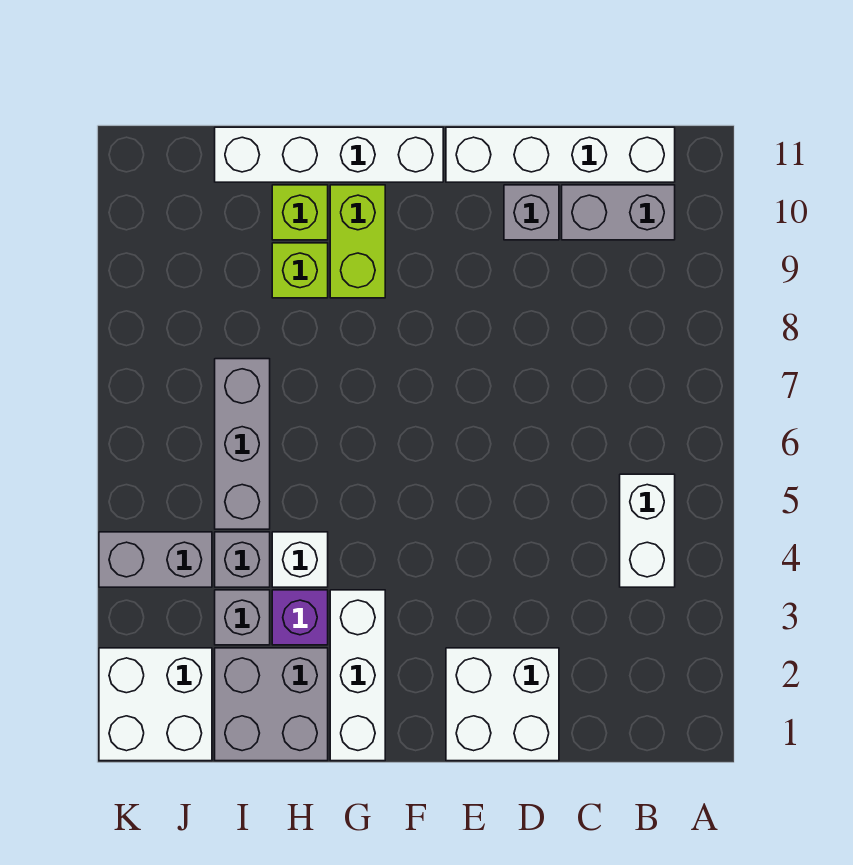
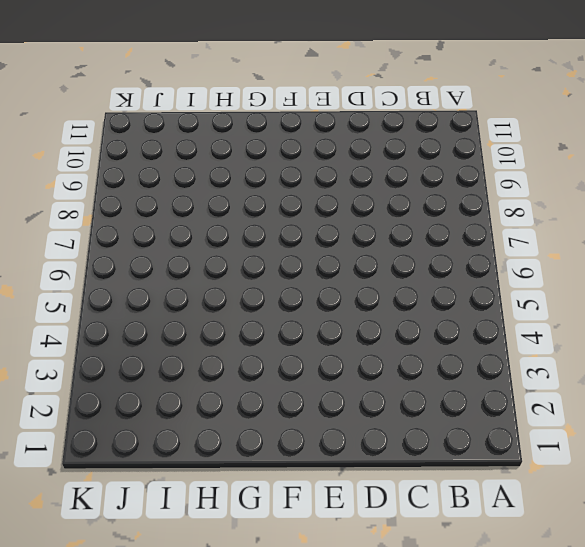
none -> white 1x2 brick [620,474,675,587]
none -> grey 1x2 brick [562,185,675,240]
none -> white 1x4 brick [446,127,675,182]

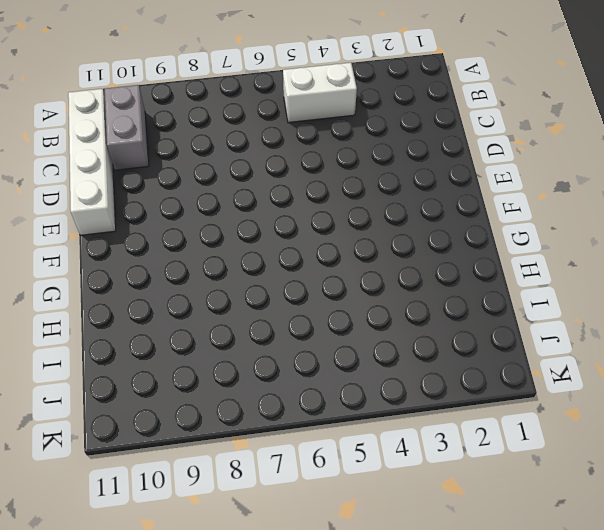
none -> white 2x2 brick [446,648,559,761]
none -> grey 1x1 brick [504,185,559,240]
none -> white 1x4 brick [215,127,443,182]

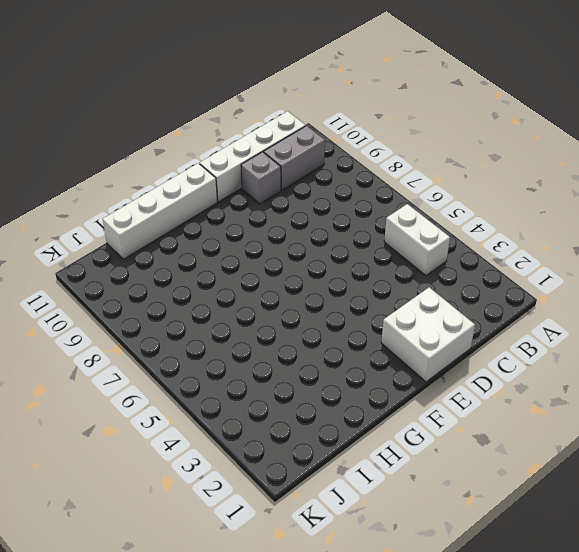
none -> white 1x3 brick [330,590,385,761]
none -> lime 1x2 brick [330,185,385,298]
none -> grey 2x2 brick [215,648,328,761]

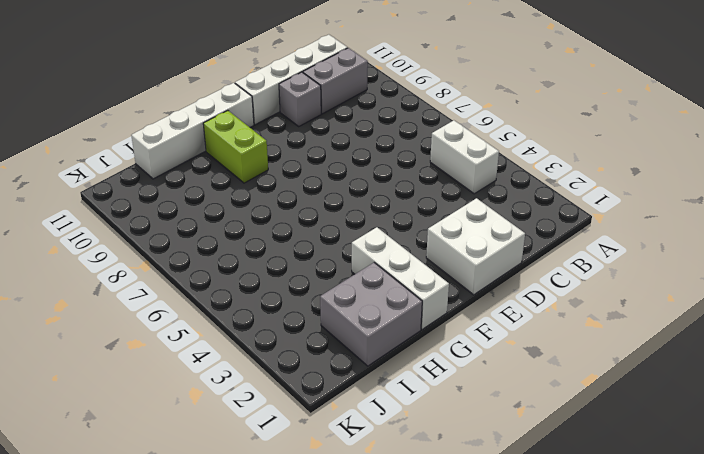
none -> purple 1x1 brick [272,590,328,645]
none -> white 1x1 brick [272,532,328,587]
none -> lime 1x1 brick [272,243,328,298]

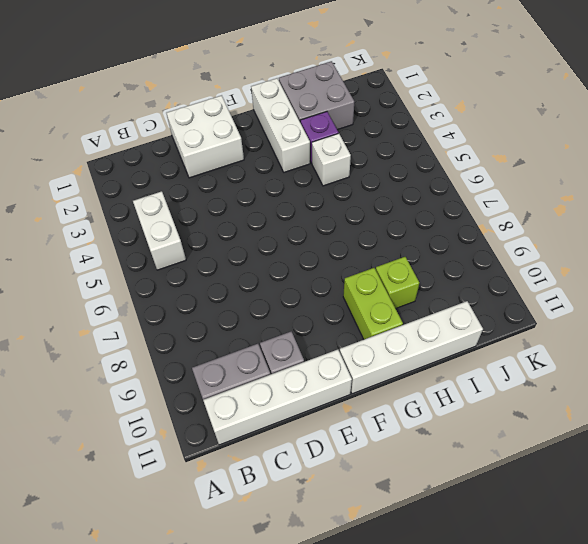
none -> lime 1x1 brick [272,185,328,240]
none -> grey 1x1 brick [215,590,270,645]
none -> grey 1x1 brick [215,532,270,587]

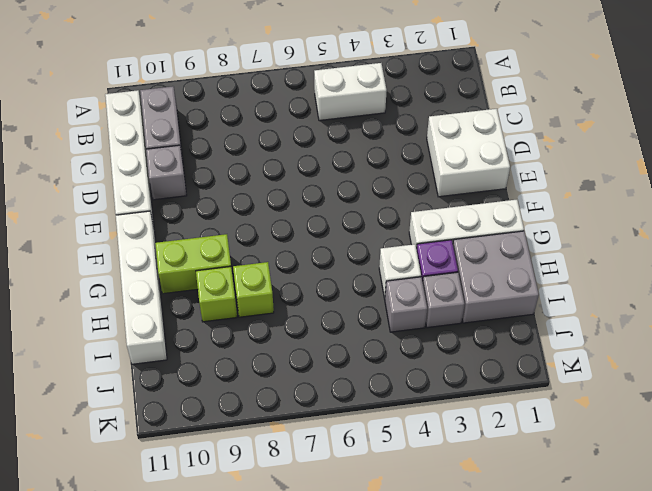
lime 1x1 brick [233,262,274,317] -> lime 1x1 brick moved to [272,185,328,240]
none -> grey 1x3 brick [215,359,270,529]
none -> white 2x2 brick [99,648,212,761]
none -> grey 1x2 brick [99,532,212,587]

